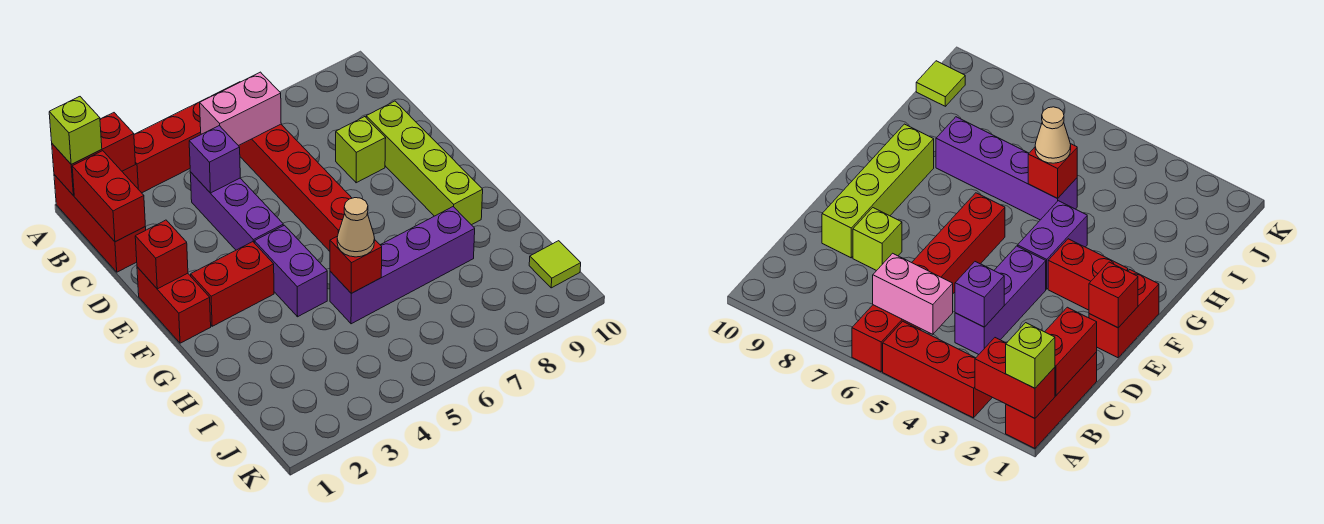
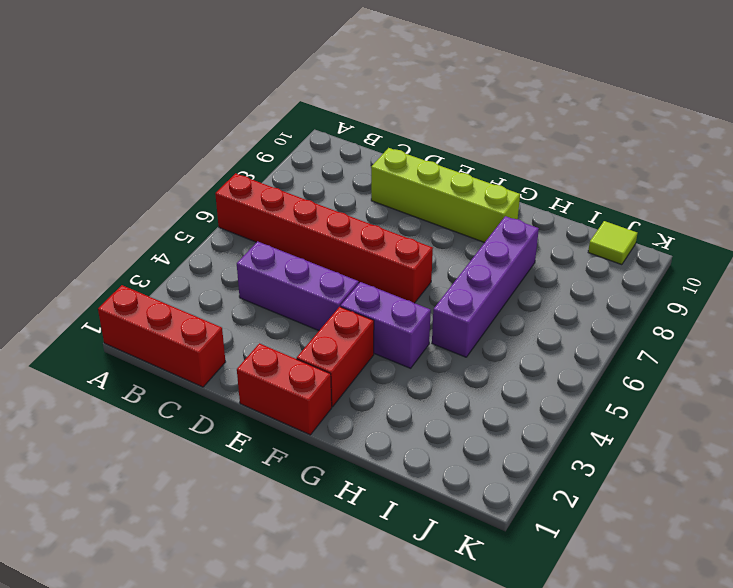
none -> red 1x3 brick [122,97,209,193]
none -> lime 1x1 brick [336,117,386,183]
none -> red 1x2 brick [52,113,135,195]

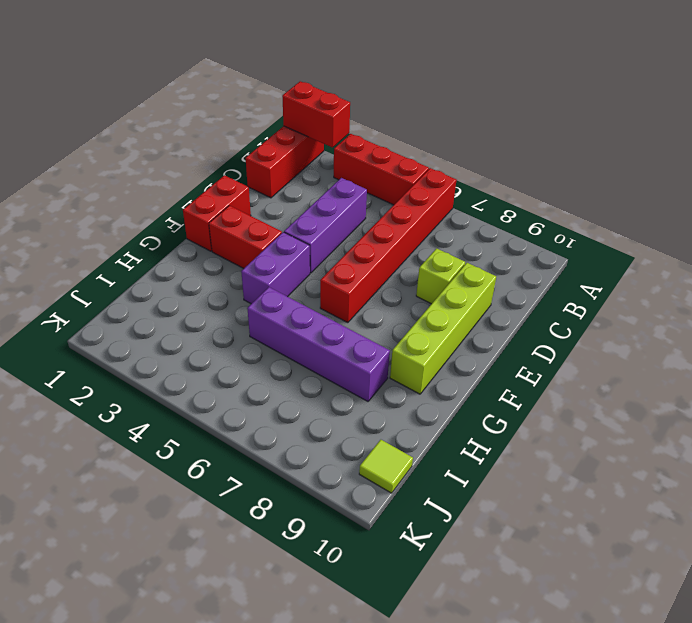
none -> red 1x2 brick [72,151,145,242]
none -> pink 1x2 brick [200,72,281,146]
none -> purple 1x1 brick [189,126,240,193]

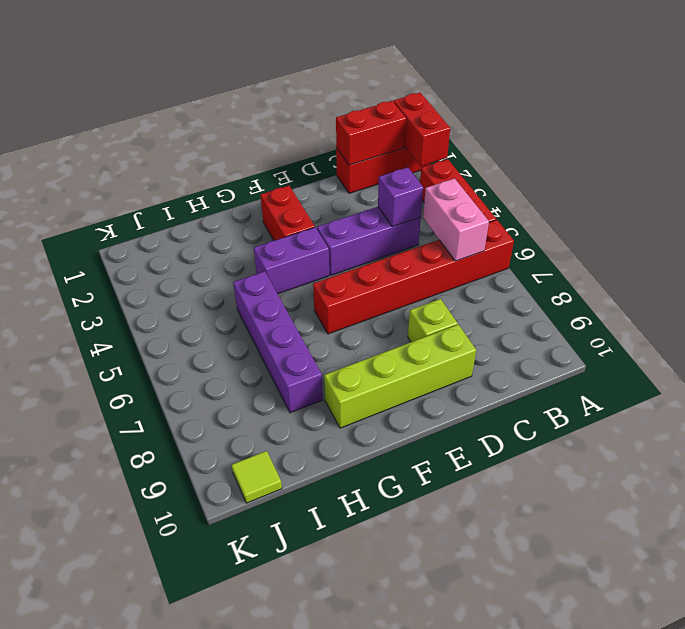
none -> red 1x2 brick [137,267,211,343]
none -> red 1x1 brick [135,220,188,289]
none -> red 1x1 brick [330,236,382,293]

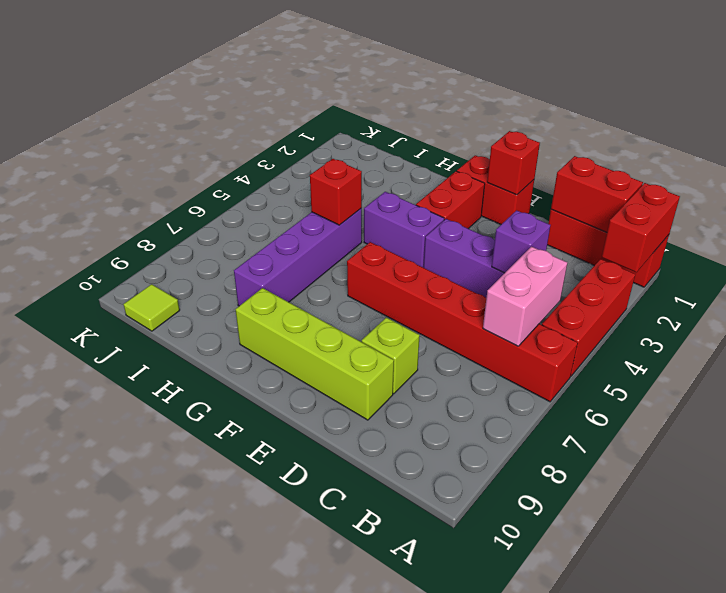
none -> lime 1x1 brick [49,97,102,164]
none -> tan 1x1 cone [337,198,375,257]

